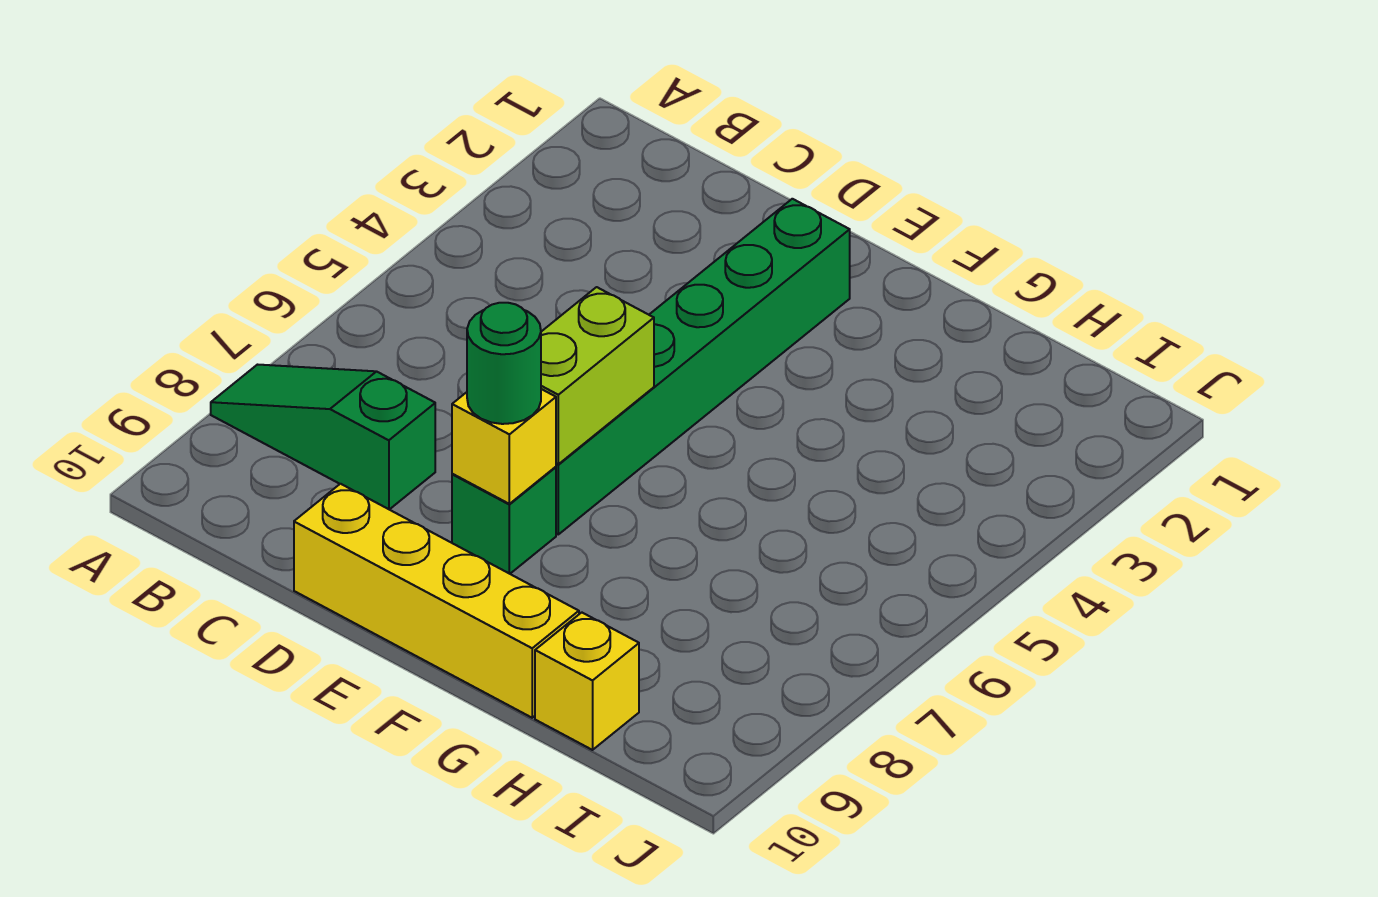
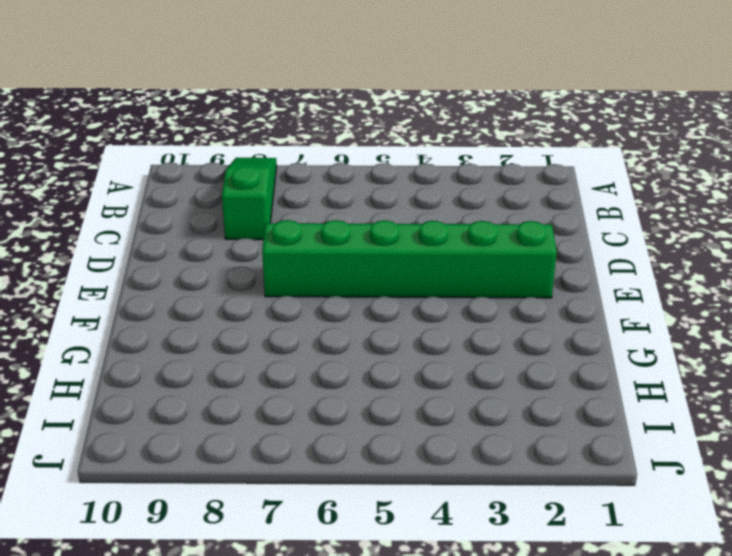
none -> yellow 1x4 brick [294,484,579,718]
none -> green 1x1 brick [452,467,556,574]

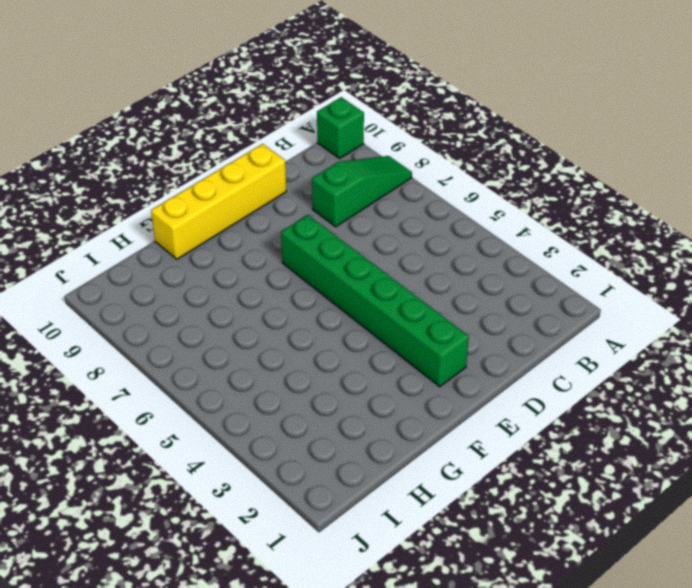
green 1x1 brick [317,97,364,159] -> green 1x1 brick moved to [452,467,556,574]
none -> yellow 1x1 brick [535,612,639,750]
none -> lime 1x2 brick [541,287,654,464]

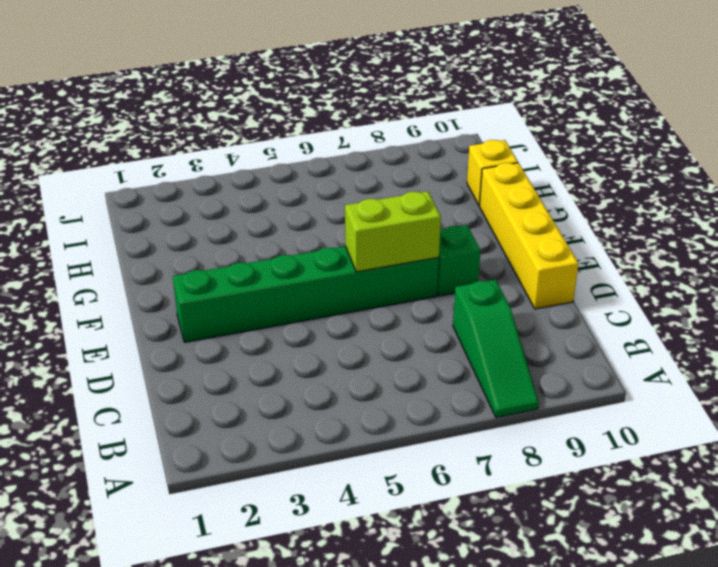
none -> yellow 1x1 brick [452,389,556,504]
none -> green 1x1 round brick [467,303,541,424]

